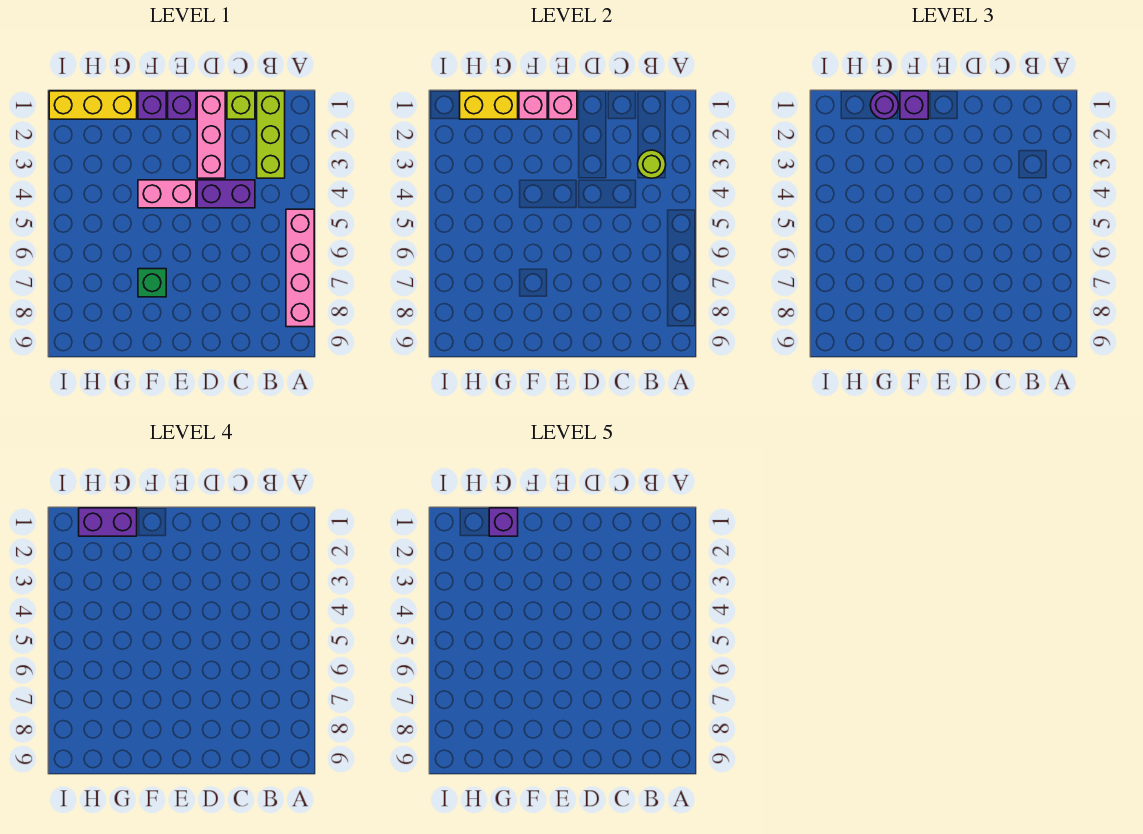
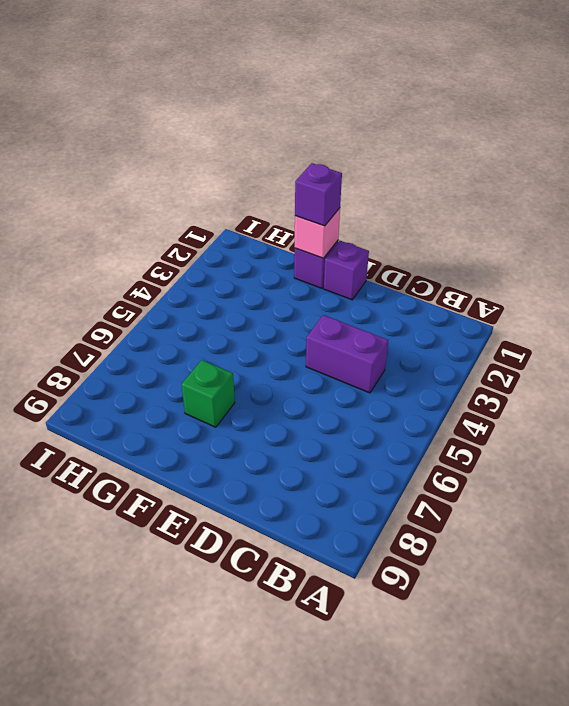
none -> pink 1x4 brick [286,209,314,327]
none -> lime 1x3 brick [257,91,285,178]
none -> lime 1x1 brick [227,91,255,119]

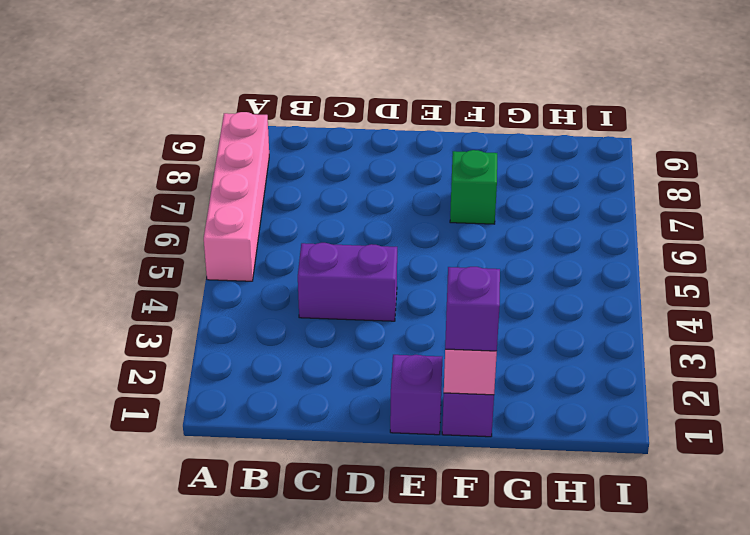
none -> lime 1x3 brick [257,91,285,178]
none -> lime 1x1 brick [227,91,255,119]
none -> pink 1x3 brick [197,91,225,178]

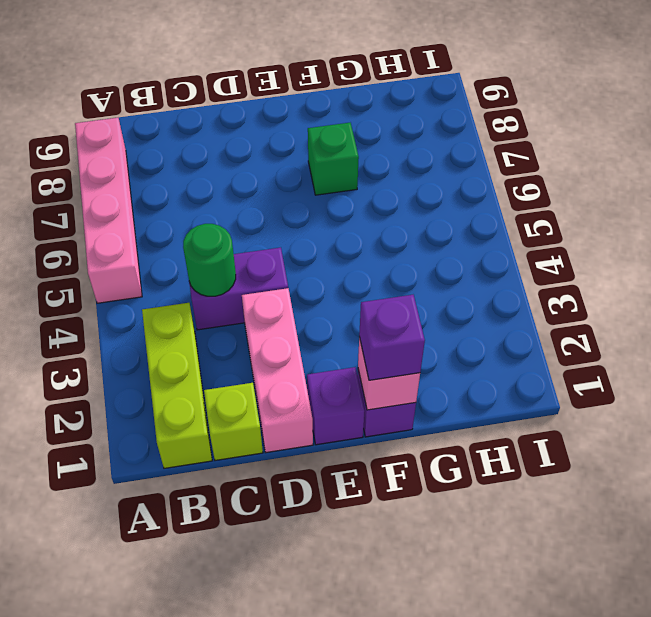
green 1x1 round brick [183,224,236,296] -> none
none -> pink 1x2 brick [138,180,196,208]
none -> yellow 1x3 brick [49,91,137,119]
none -> lime 1x1 round brick [638,150,666,178]

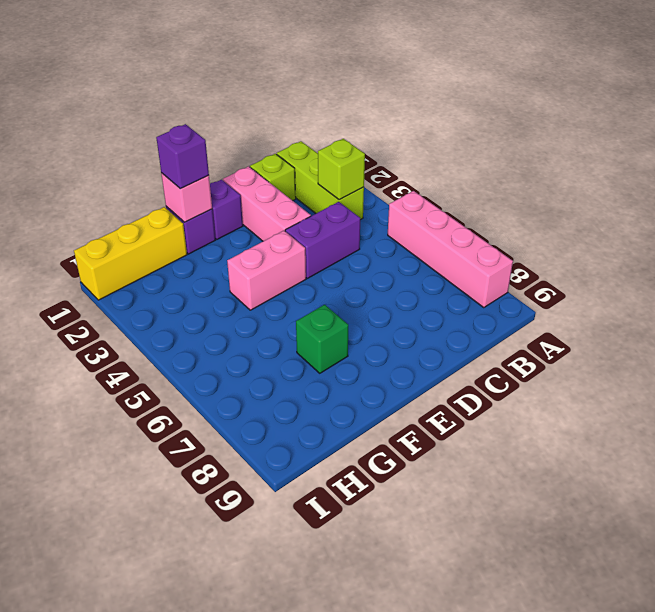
lime 1x1 brick [318,139,365,200] -> lime 1x1 round brick [638,150,666,178]
none -> pink 1x1 brick [549,91,577,119]
none -> yellow 1x2 brick [460,91,518,119]
none -> purple 1x1 round brick [870,91,899,119]

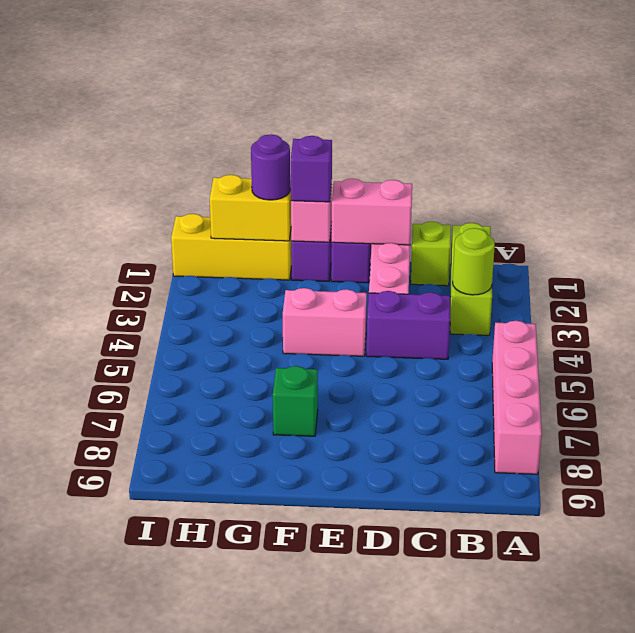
pink 1x2 brick [331,179,412,245] -> pink 1x1 brick [549,91,577,119]
none -> purple 1x2 brick [79,508,137,536]
none -> purple 1x1 brick [489,508,518,536]

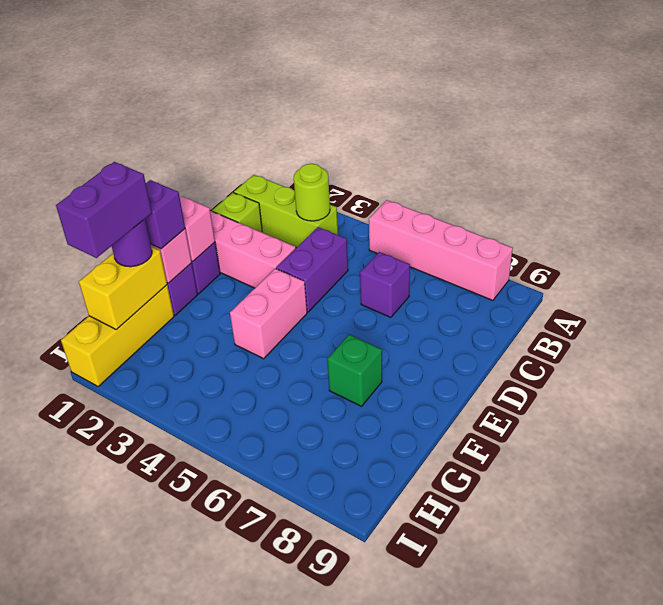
purple 1x1 brick [360,252,410,318] -> purple 1x1 brick moved to [489,508,518,536]

